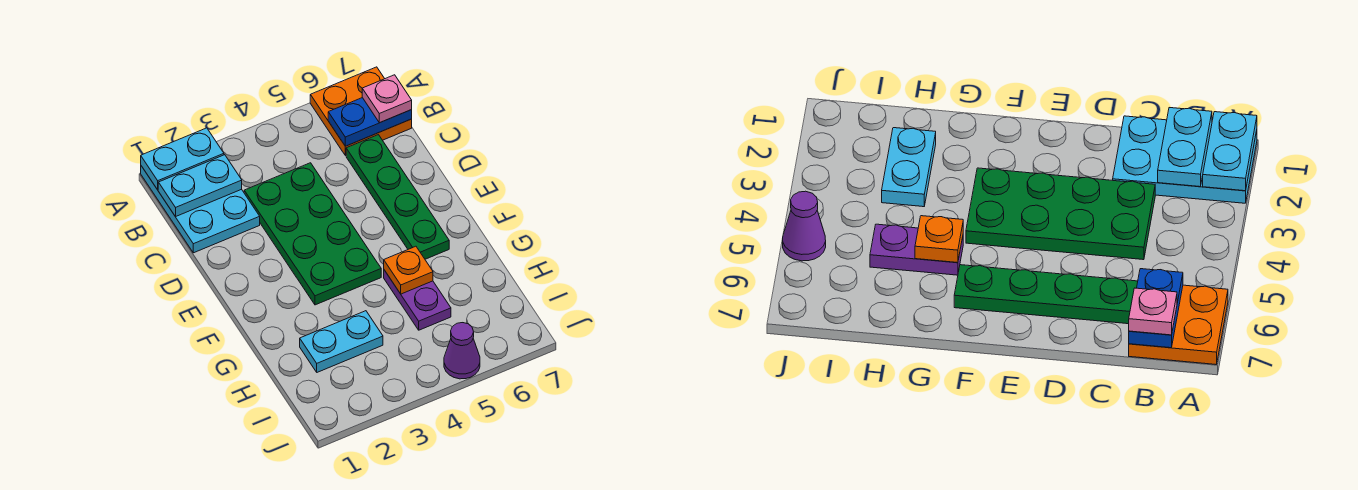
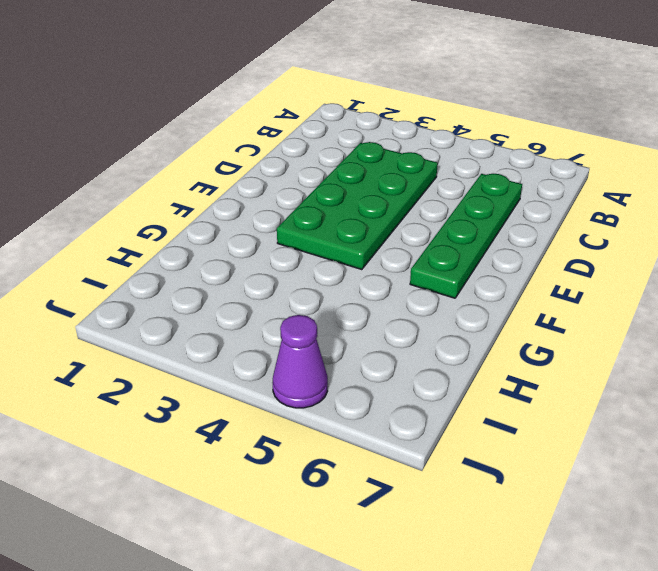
none -> cyan 2x3 plate [141,166,260,253]
none -> orange 2x2 plate [310,67,412,156]
none -> purple 1x2 plate [384,270,451,330]

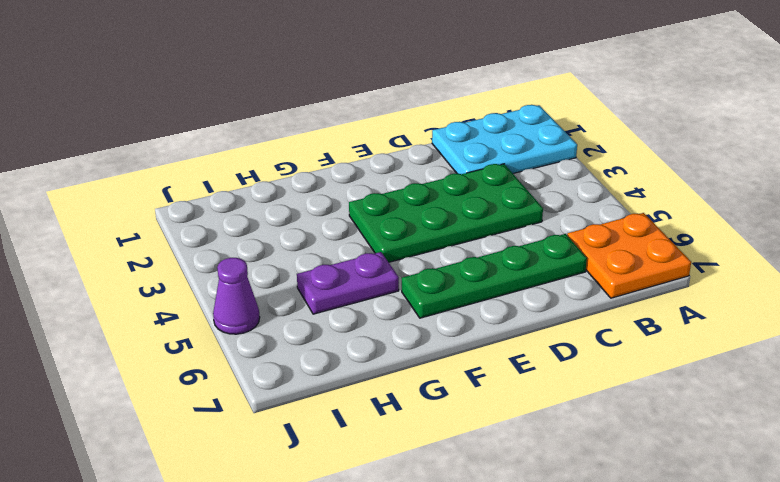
none -> cyan 1x2 plate [300,311,383,372]
none -> cyan 1x2 plate [141,128,224,190]
none -> cyan 1x2 plate [158,155,242,217]

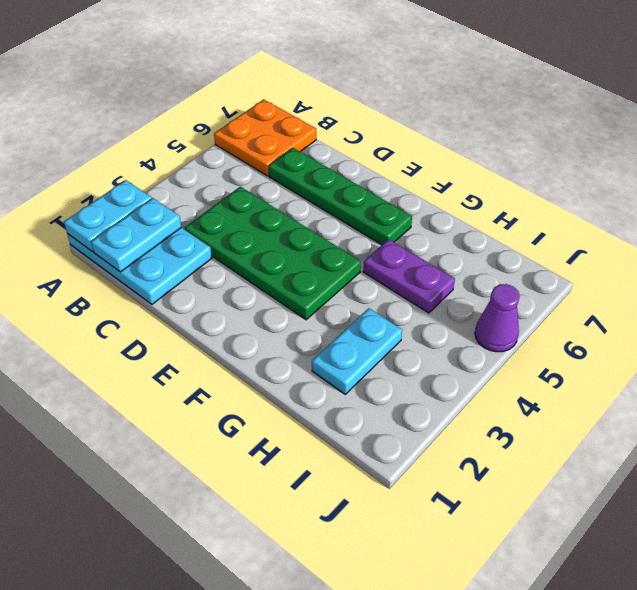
none -> blue 1x2 plate [328,98,412,146]
none -> orange 1x1 plate [384,246,433,294]
none -> pink 1x1 plate [362,75,412,123]

